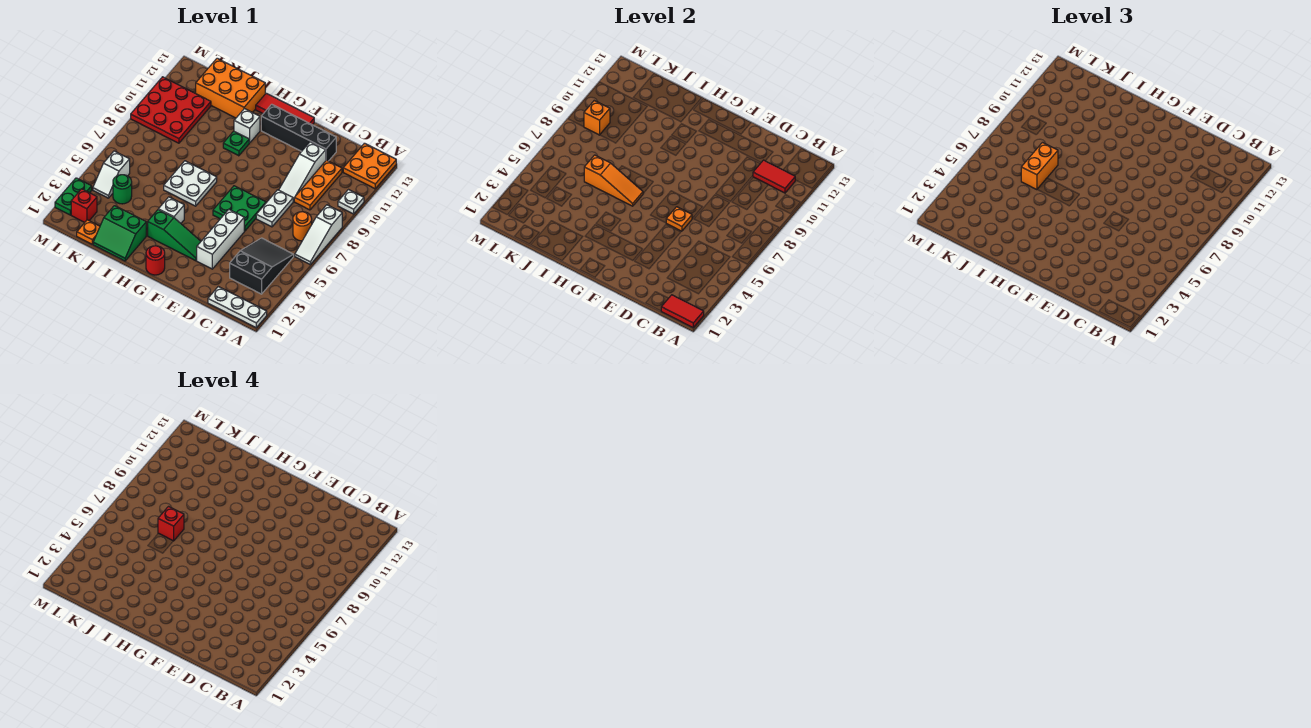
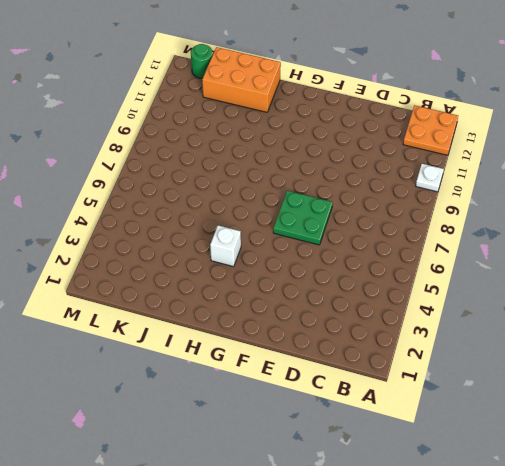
green 1x1 round brick [191,44,213,78] -> green 1x1 round brick moved to [113,175,132,204]
none -> white 1x3 plate [208,287,267,327]
none -> white 1x3 slope [295,205,342,264]
none -> black 2x3 slope [230,238,294,294]
none -> orange 1x1 round brick [293,212,312,241]

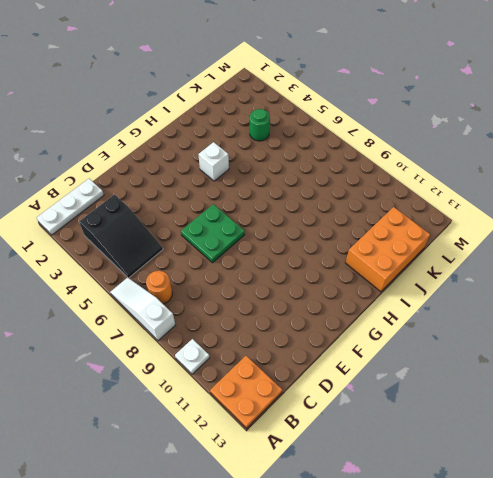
none -> orange 1x3 plate [294,160,342,210]
none -> white 1x2 plate [256,190,294,227]
none -> white 1x3 slope [279,142,326,201]
none -> black 1x4 brick [261,104,336,161]

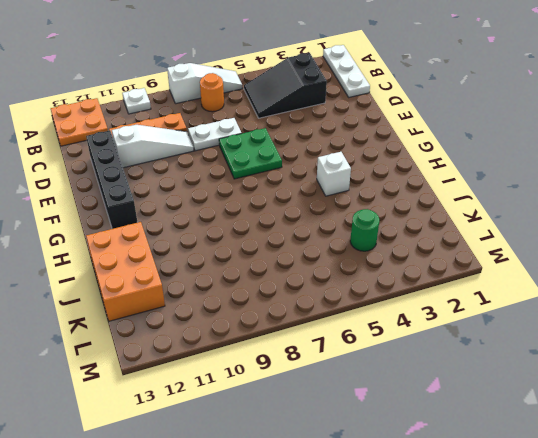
none -> white 1x3 brick [197,209,244,269]
none -> green 1x3 slope [148,210,201,261]
none -> red 1x3 tile [256,93,314,125]
none -> red 1x1 round brick [146,246,165,275]

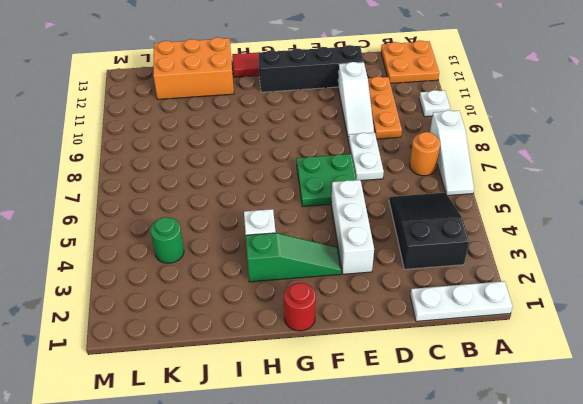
none -> white 2x2 plate [164,161,217,206]
none -> green 1x1 plate [223,131,249,156]
none -> white 1x1 brick [234,109,260,143]
none -> green 2x2 slope [93,206,146,261]

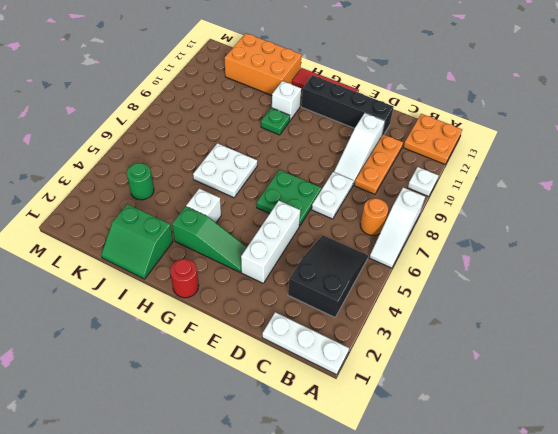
none -> orange 1x1 plate [77,220,100,244]
none -> red 3x3 plate [131,77,211,143]
none -> red 1x1 brick [71,189,97,222]
none -> white 1x2 slope [93,151,130,198]

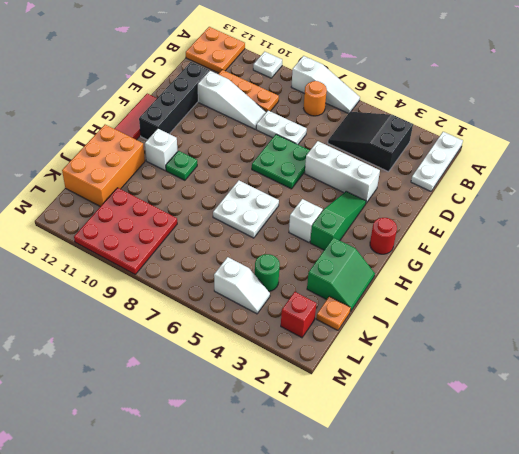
none -> green 1x2 plate [55,178,92,215]
none -> red 1x2 tile [661,295,704,327]
none -> red 1x2 tile [753,160,795,193]
none -> orange 1x1 plate [666,207,692,231]

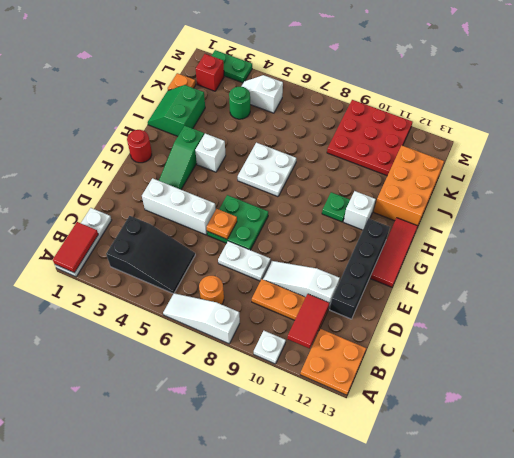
none -> orange 1x3 slope [584,155,643,206]
none -> orange 1x1 brick [584,101,610,135]
none -> orange 1x2 brick [1021,143,1058,190]
none -> red 1x1 brick [158,507,184,541]

